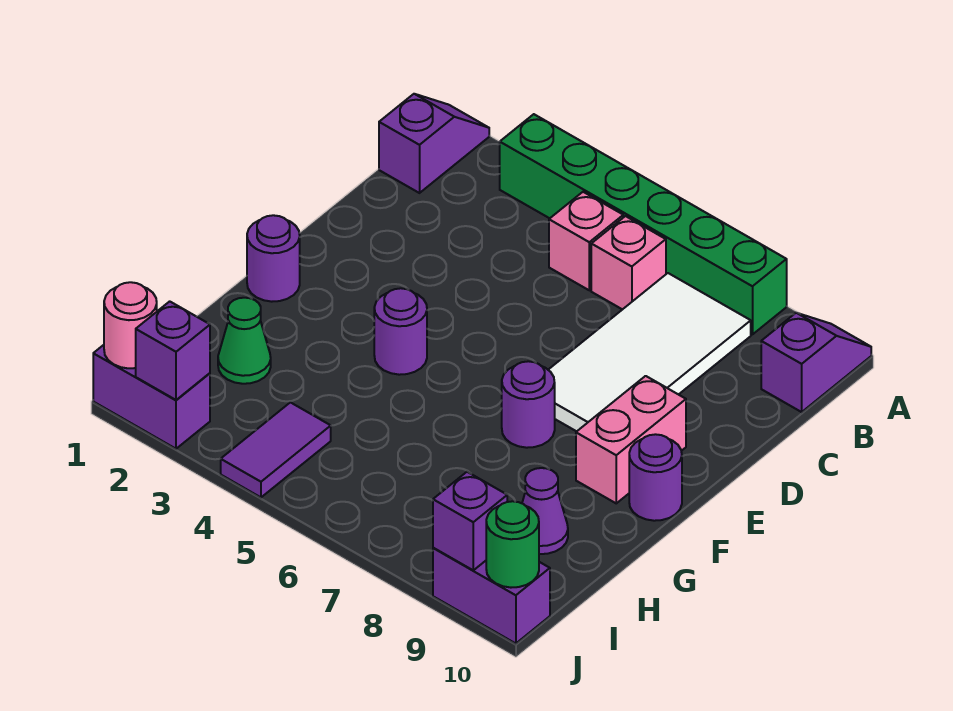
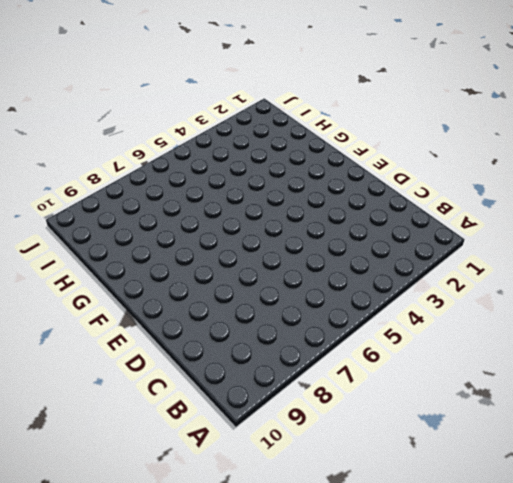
none -> purple 1x2 slope [379,94,489,193]
none -> green 1x6 brick [500,114,787,335]
none -> purple 1x2 slope [761,313,871,412]

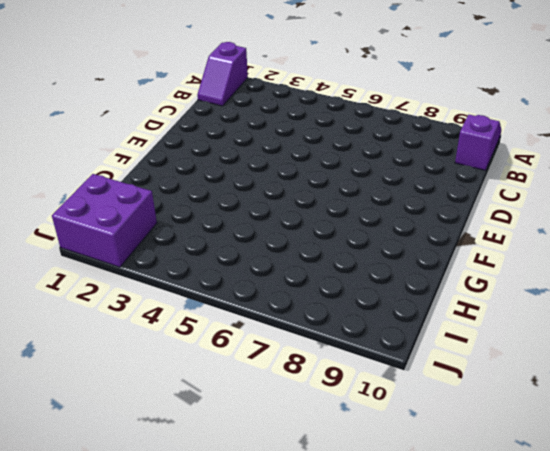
purple 1x2 slope [197,42,248,106] -> purple 1x2 slope turned to [379,94,489,193]
purple 2x2 brick [52,174,157,267] -> purple 1x2 brick [93,345,210,449]
none -> green 1x6 brick [500,114,787,335]
none -> pink 1x1 brick [549,192,623,290]
none -> pink 1x1 brick [591,216,666,310]

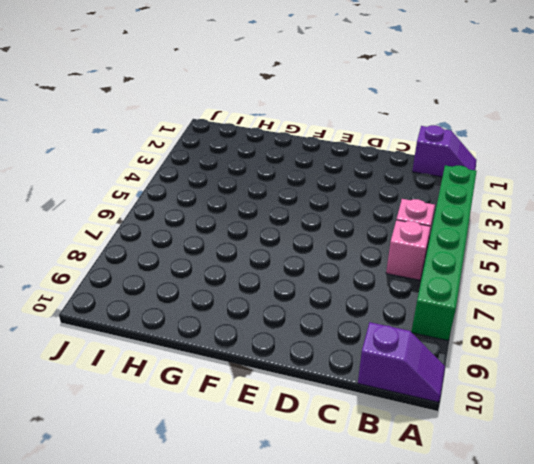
none -> white 2x4 tile [548,273,751,431]
none -> pink 1x2 brick [576,376,686,503]
none -> purple 1x1 round brick [247,215,300,302]

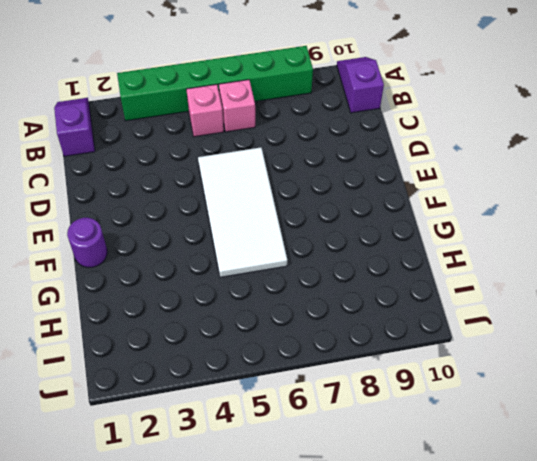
white 2x4 tile [198,147,287,277] -> white 2x4 tile moved to [548,273,751,431]
none -> pink 1x2 brick [576,376,686,503]
none -> purple 1x1 round brick [374,288,427,375]
none -> purple 1x1 round brick [502,361,555,448]

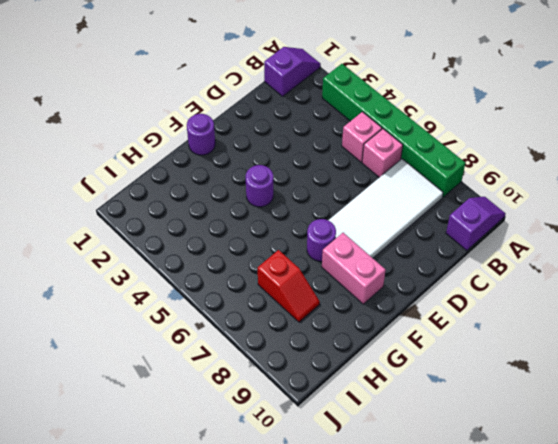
pink 1x2 brick [322,233,386,304] -> pink 1x2 brick turned to [576,376,686,503]
red 1x2 slope [258,250,320,322] -> none
none -> purple 1x1 round brick [629,434,682,521]
none -> green 1x1 cone [218,298,271,384]
none -> purple 1x1 cone [522,468,568,554]

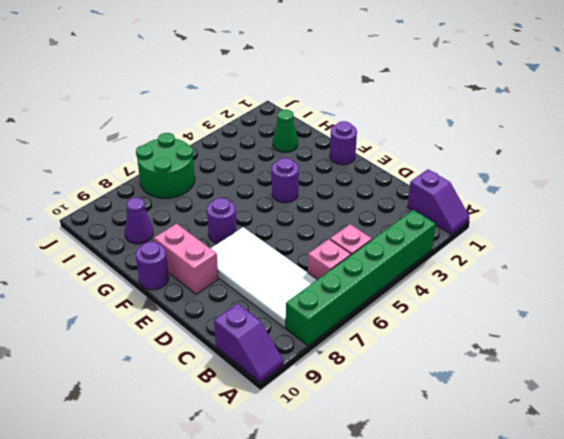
green 2x2 round brick [136,133,195,198] -> none
none -> purple 1x2 tile [221,402,331,497]
none -> purple 1x2 brick [93,345,210,449]
none -> purple 1x2 brick [433,548,550,644]

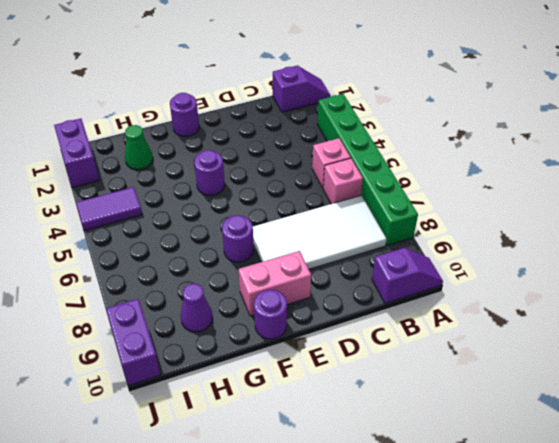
none -> pink 1x1 round brick [104,282,157,368]
none -> purple 1x1 brick [136,301,210,400]
none -> purple 1x1 brick [433,472,507,570]

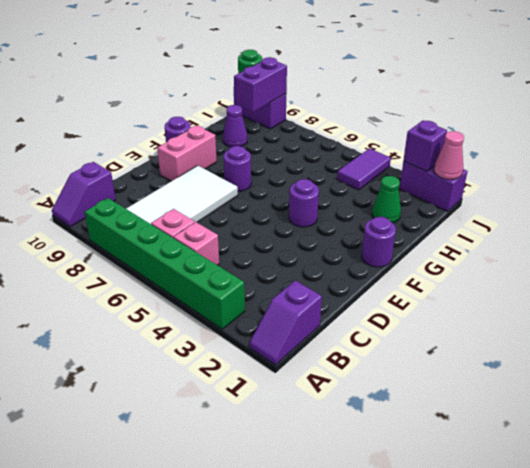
purple 1x2 brick [234,57,287,112] -> purple 1x1 brick [433,472,507,570]
pink 1x1 cone [434,131,464,180] -> pink 1x1 round brick [104,282,157,368]

